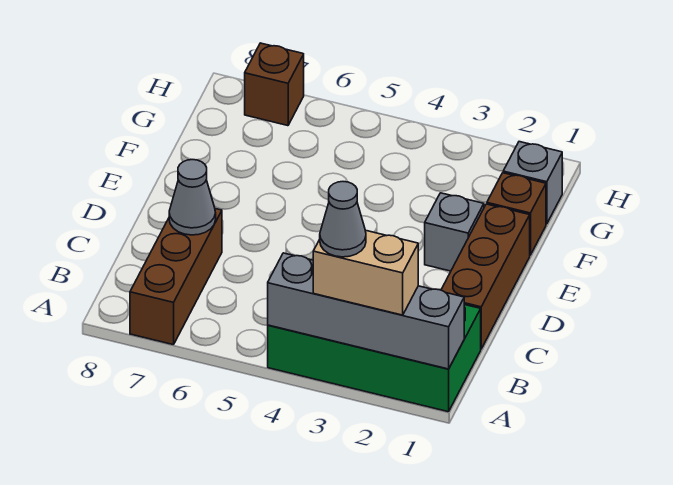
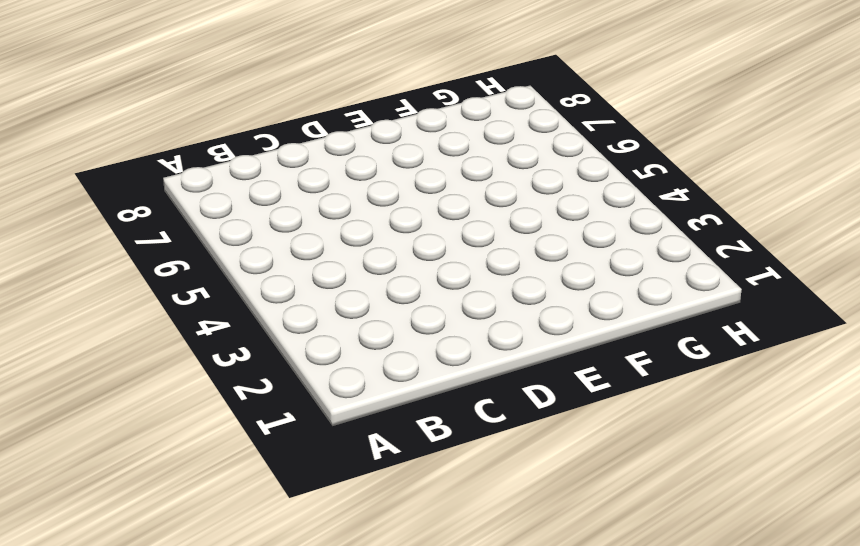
none -> green 2x4 brick [268,305,481,412]
none -> brown 1x3 brick [130,209,222,345]

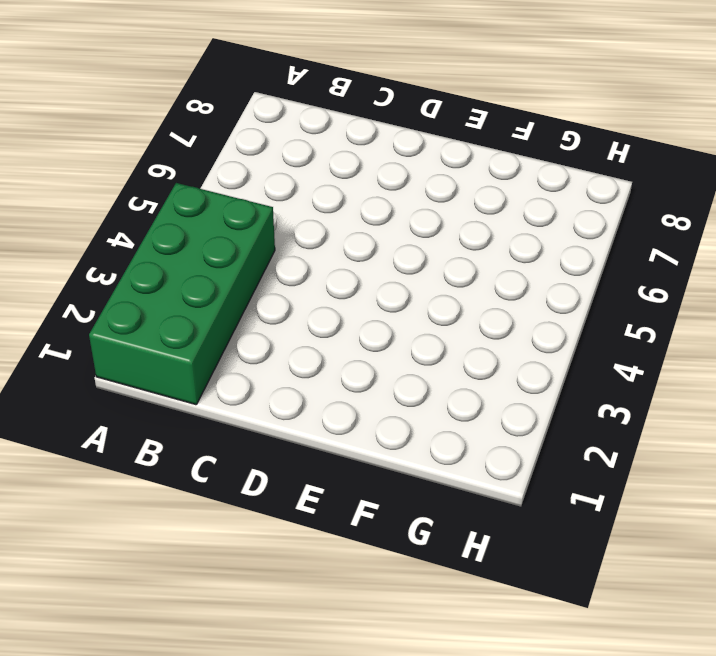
none -> brown 1x3 brick [130,209,222,345]
none -> brown 1x3 brick [441,204,530,349]

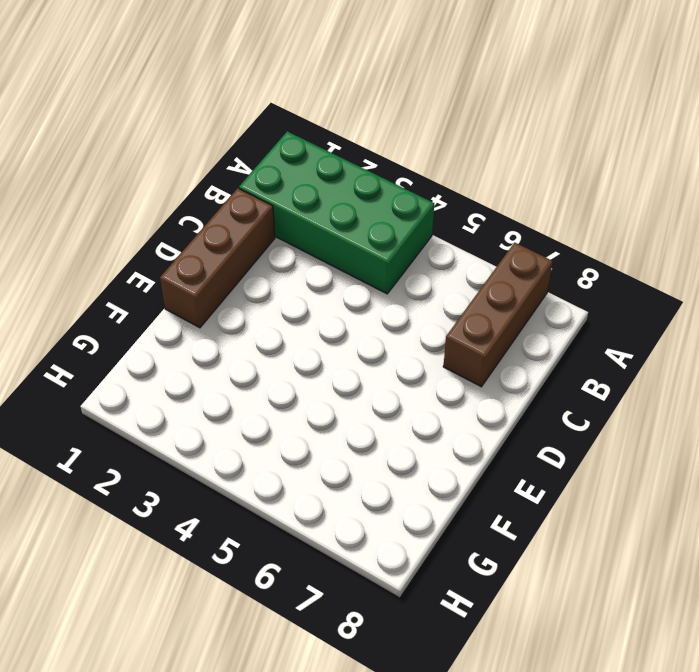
none -> grey 1x1 brick [425,193,484,271]
none -> brown 1x1 brick [487,173,546,255]

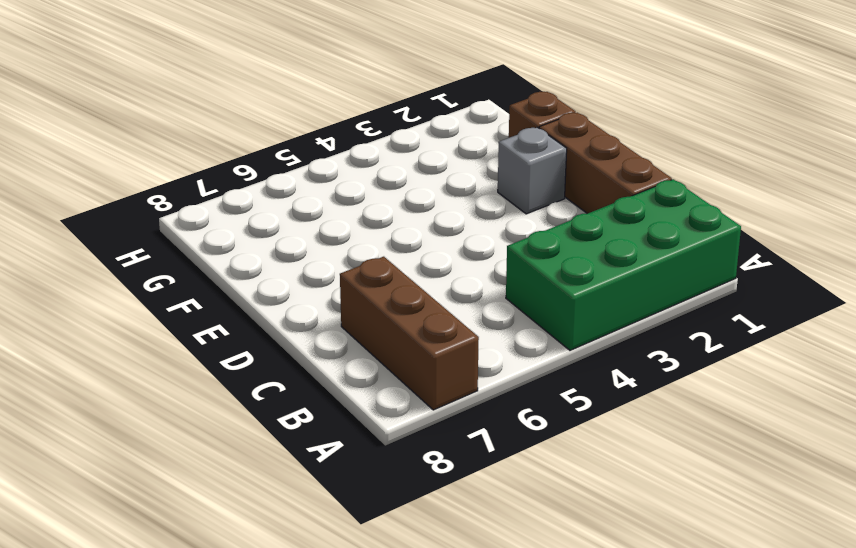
none -> grey 1x1 brick [503,142,562,224]
none -> brown 1x1 brick [245,43,304,126]

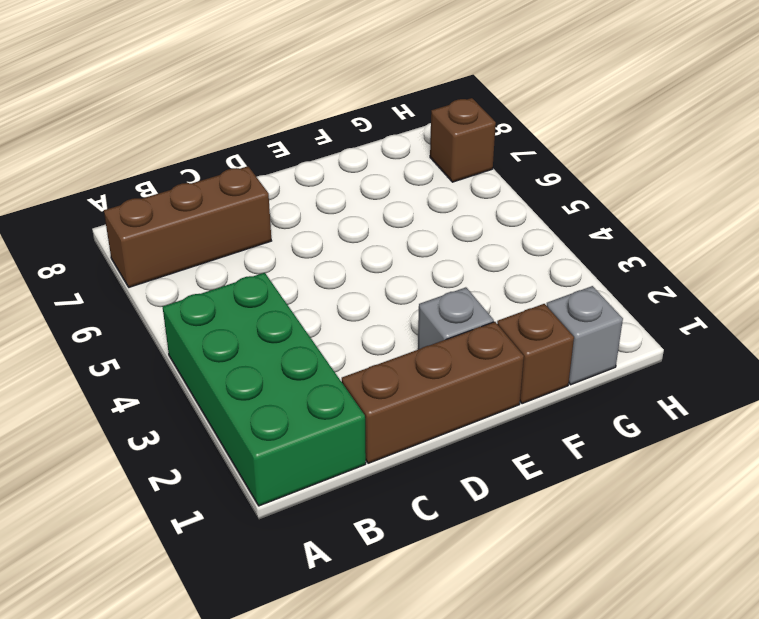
none -> grey 1x4 brick [268,253,464,369]
none -> grey 1x1 cone [169,160,216,235]

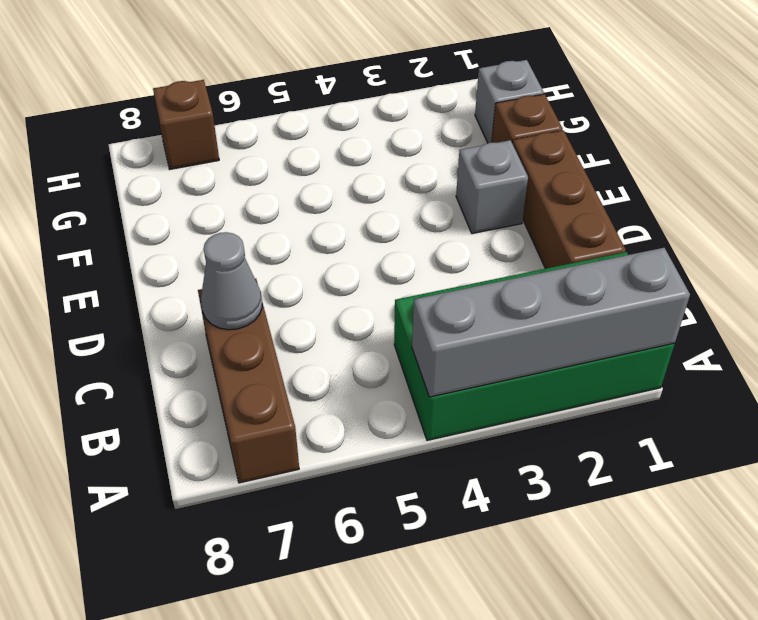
none -> tan 1x2 brick [313,230,418,315]
none -> grey 1x1 cone [320,182,366,257]

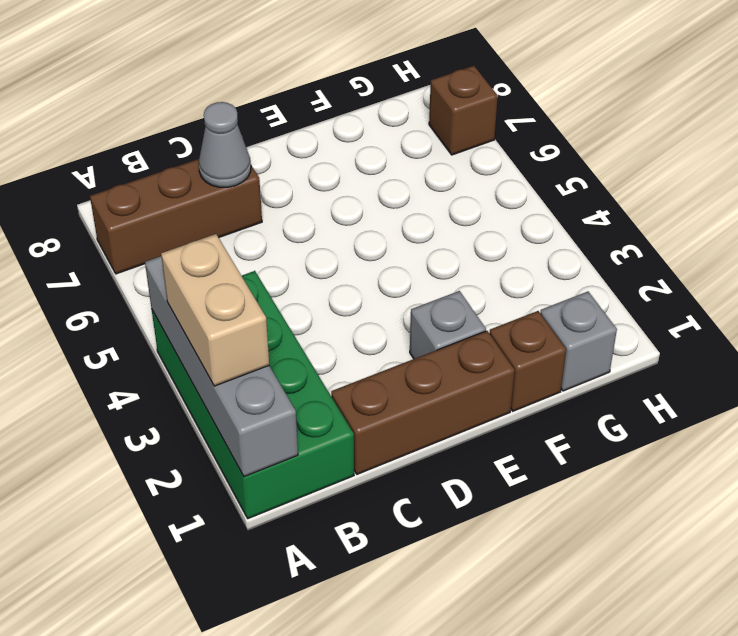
none -> grey 1x1 cone [320,182,366,257]

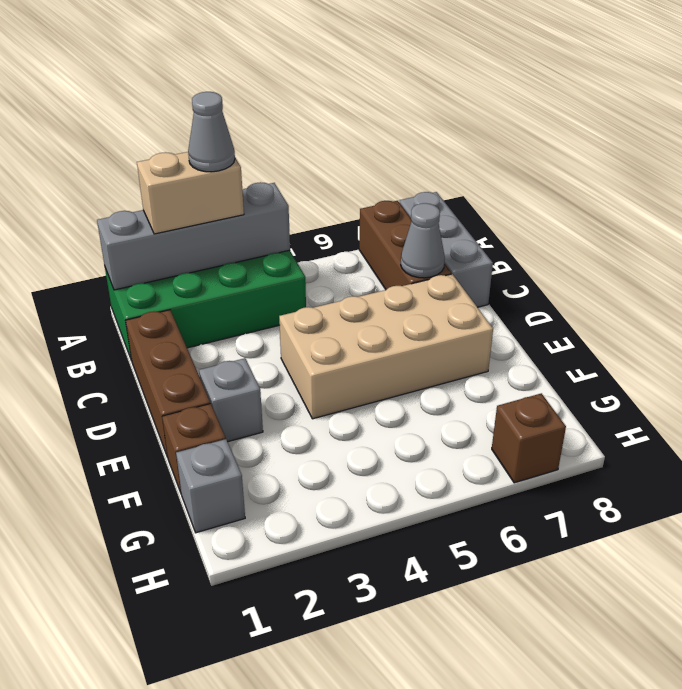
grey 1x3 brick [399,192,493,307] -> none
tan 2x4 brick [279,274,493,419] -> none

